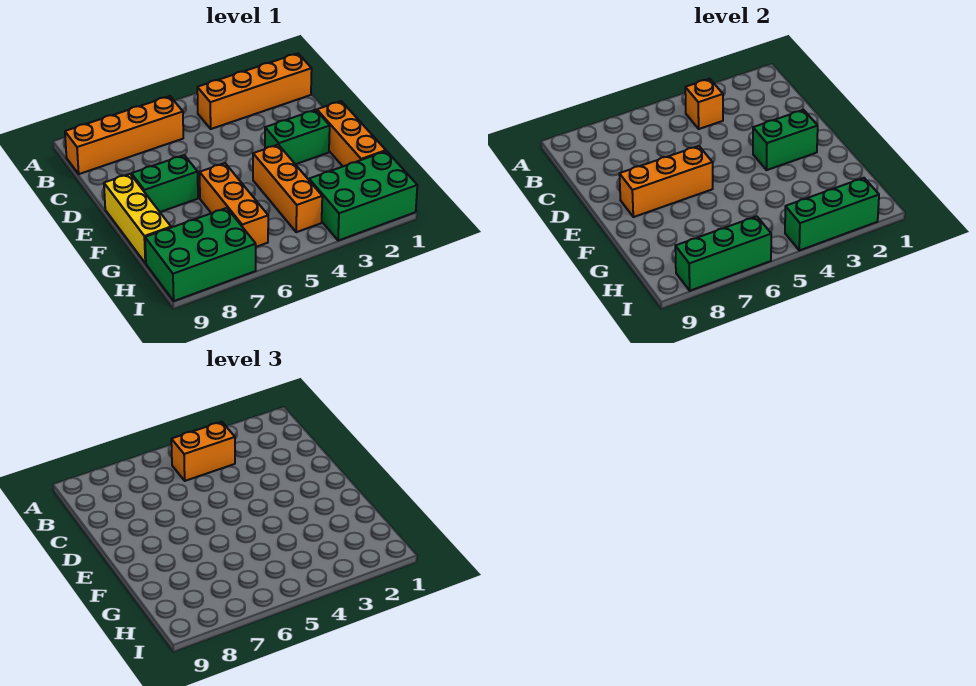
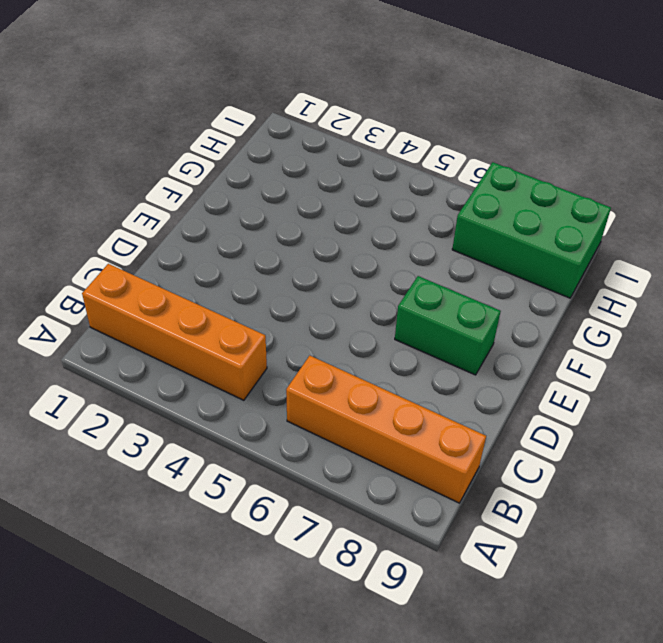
none -> orange 1x3 brick [317,101,386,166]
none -> green 1x2 brick [265,110,330,164]
none -> yellow 1x3 brick [104,174,171,263]

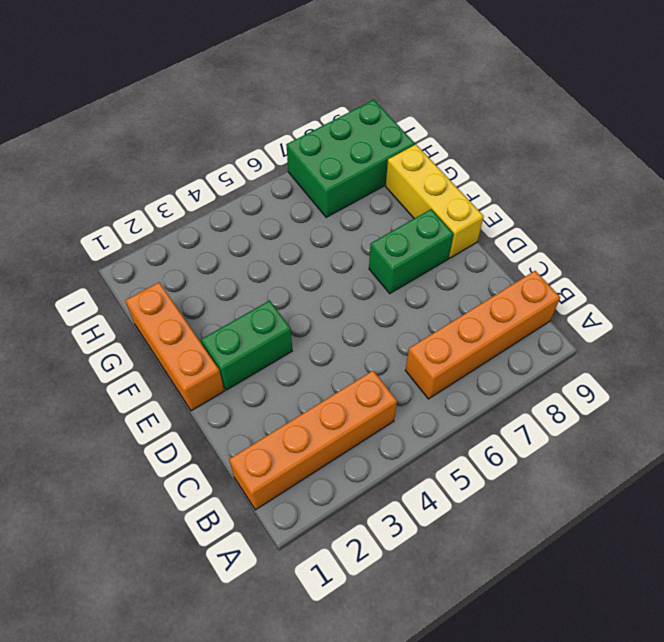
none -> orange 1x3 brick [253,145,322,232]
none -> orange 1x3 brick [200,163,268,247]
none -> green 2x3 brick [309,151,417,241]

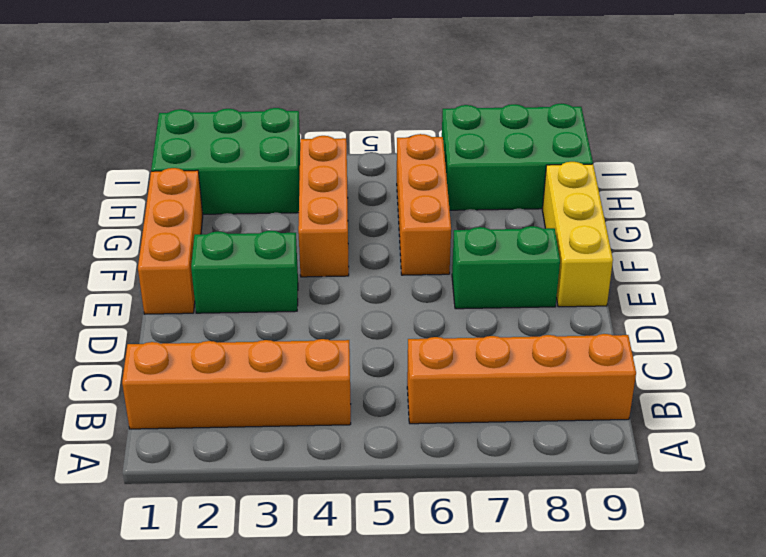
none -> orange 1x1 brick [685,79,723,129]
none -> green 1x2 brick [753,110,818,170]
none -> orange 1x3 brick [619,146,713,217]

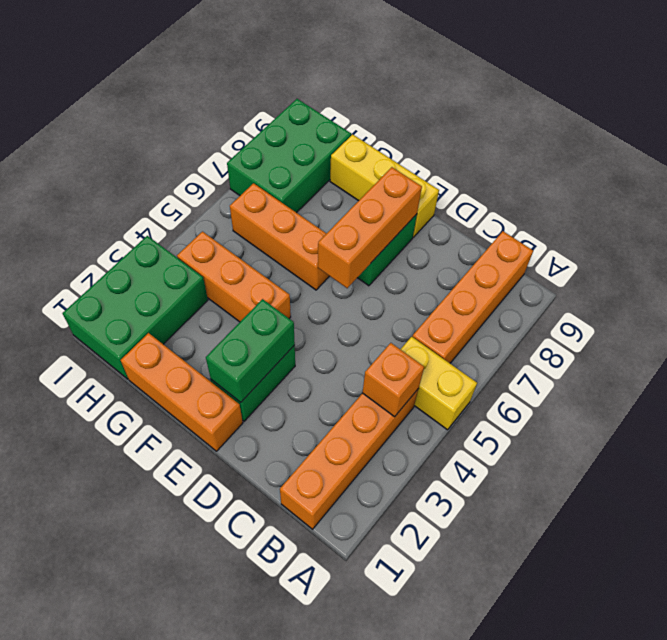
yellow 1x2 brick [400,337,477,430] -> none
none -> green 1x3 brick [785,178,879,250]
none -> green 1x3 brick [675,216,771,291]
none -> orange 1x2 brick [171,422,235,481]

